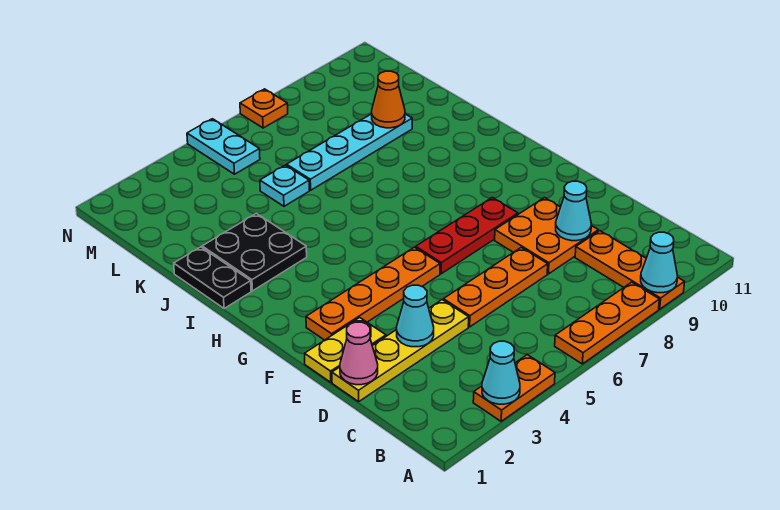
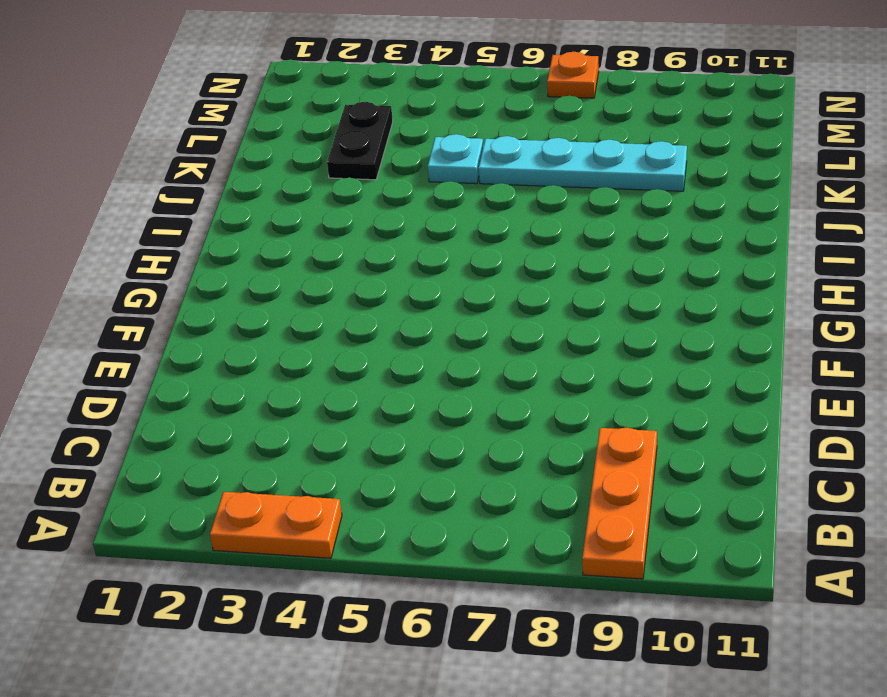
black 1x2 plate [327,102,393,180] -> black 1x2 plate moved to [174,247,251,309]
none -> orange 1x3 plate [555,282,659,364]
none -> yellow 1x4 plate [332,300,469,402]
none -> orange 1x3 plate [443,247,548,327]

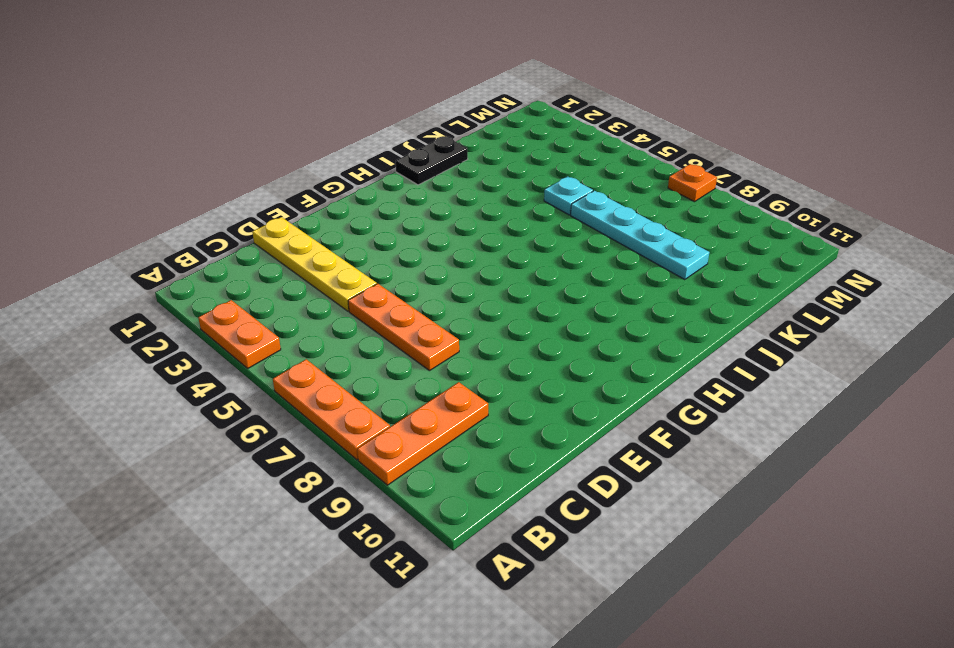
none -> orange 2x2 plate [495,198,598,274]
none -> yellow 1x2 plate [305,318,386,382]
none -> orange 1x4 plate [306,247,440,340]

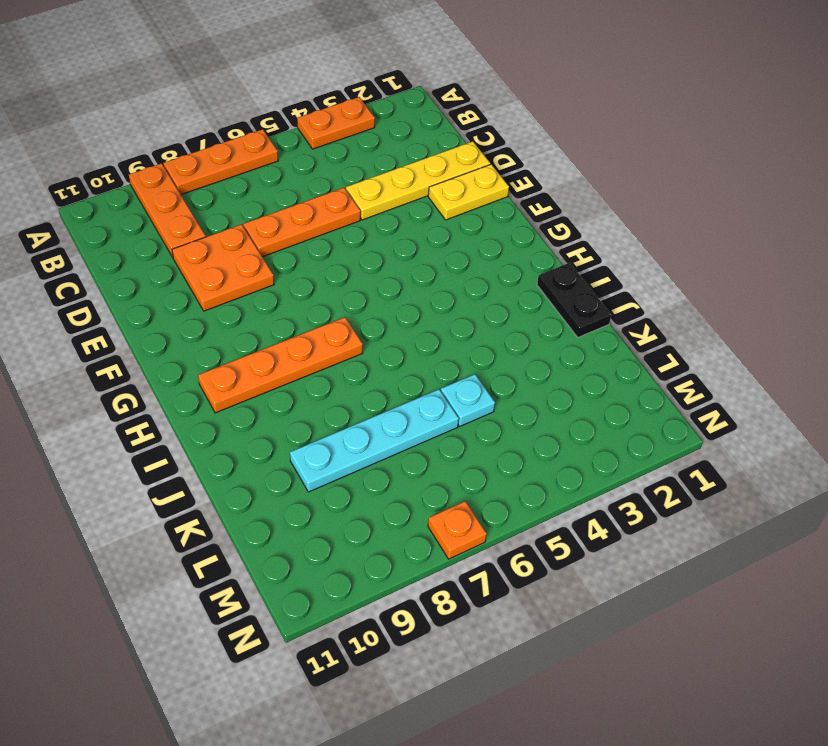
orange 1x4 plate [198,317,363,413] -> orange 1x4 plate moved to [306,247,440,340]
none -> red 1x3 plate [416,197,518,274]
none -> black 2x2 plate [202,213,307,291]
none -> cyan 1x2 plate [187,119,260,174]

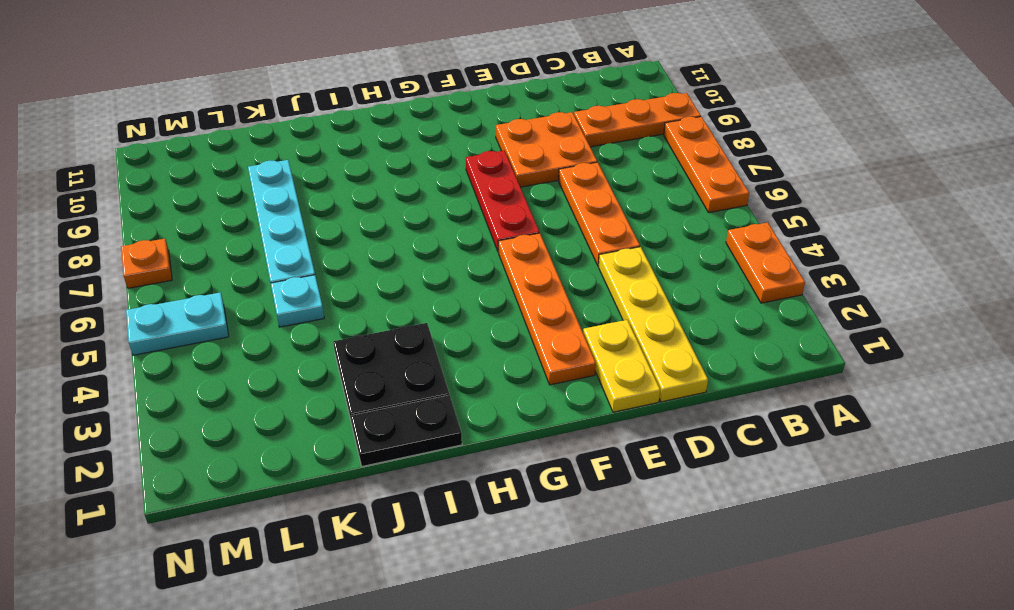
none -> cyan 1x1 cone [482,341,520,404]
none -> cyan 1x1 cone [641,232,678,293]
none -> pink 1x1 cone [340,322,378,385]

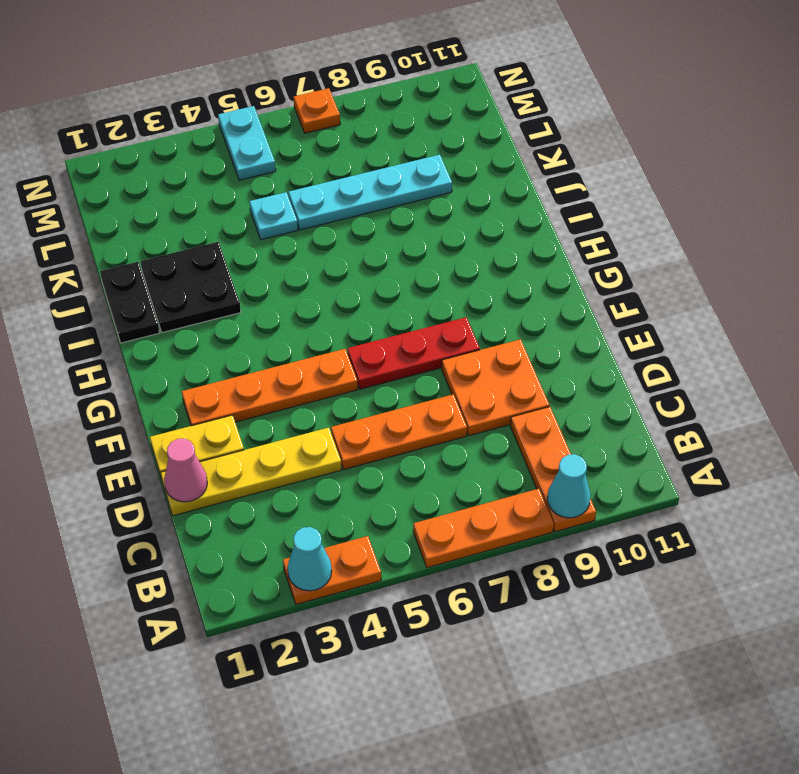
none -> cyan 1x1 cone [397,285,434,347]
none -> cyan 1x1 cone [556,181,591,241]
none -> orange 1x1 cone [372,71,405,128]

